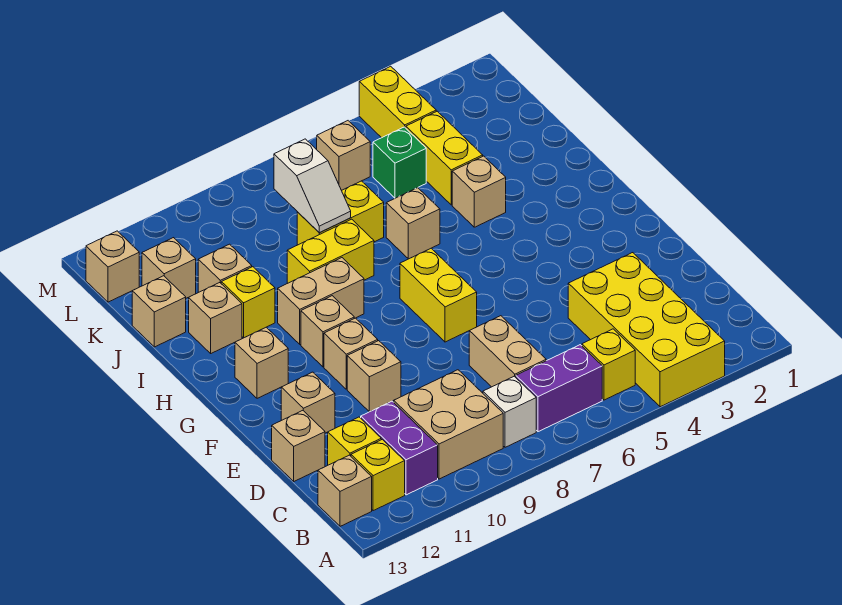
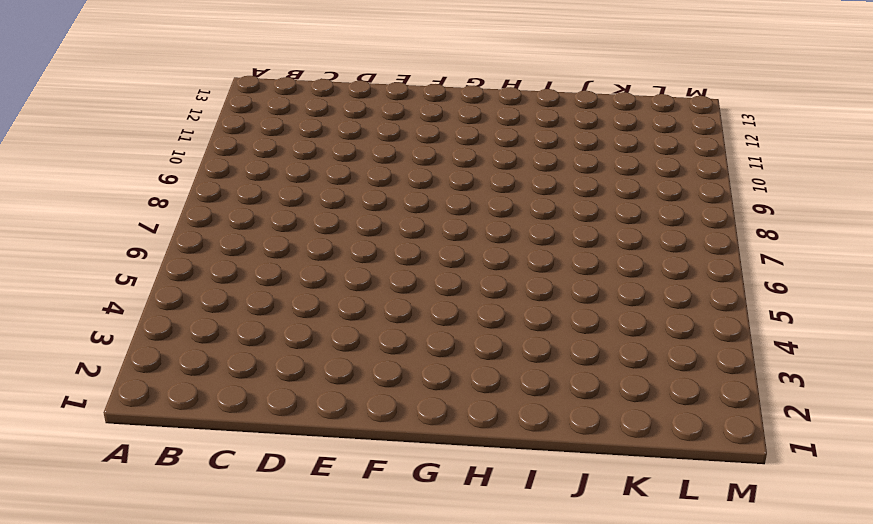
none -> yellow 2x4 brick [568,253,725,407]
none -> yellow 1x1 brick [582,329,635,400]
none -> purple 1x2 brick [516,345,602,432]
none -> white 1x1 brick [483,376,536,447]

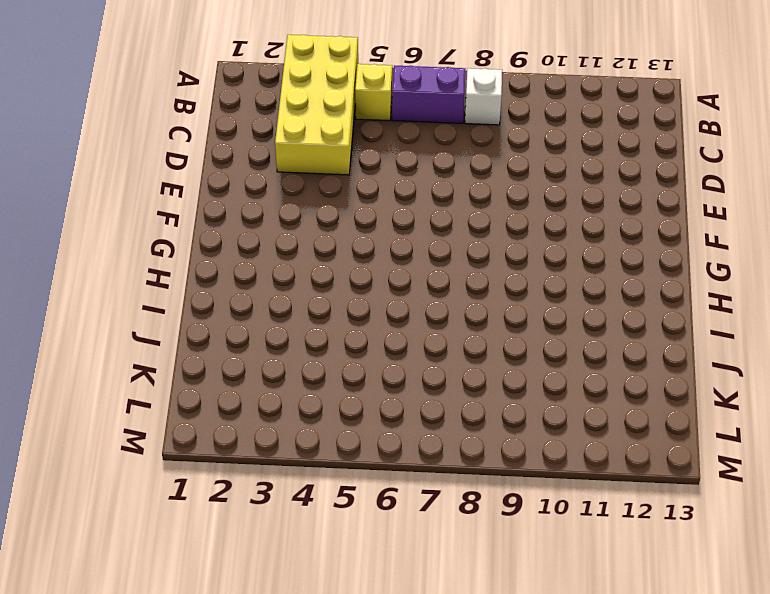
none -> tan 2x2 brick [394,370,503,479]
none -> purple 1x2 brick [361,401,438,495]
none -> yellow 1x1 brick [351,439,405,511]
none -> tan 1x1 brick [318,455,372,526]

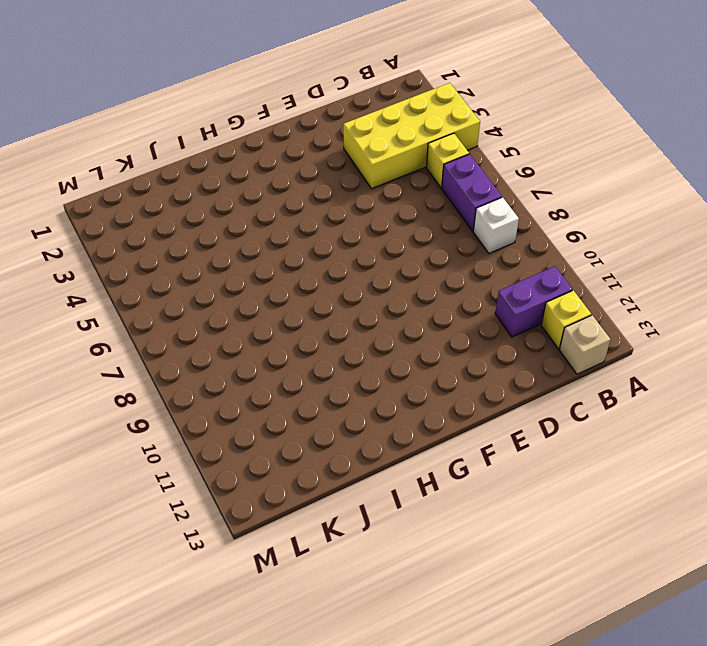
none -> tan 2x2 brick [394,370,503,479]
none -> tan 1x2 brick [469,316,546,387]
none -> yellow 1x1 brick [328,417,381,465]
none -> tan 1x1 brick [272,411,325,481]

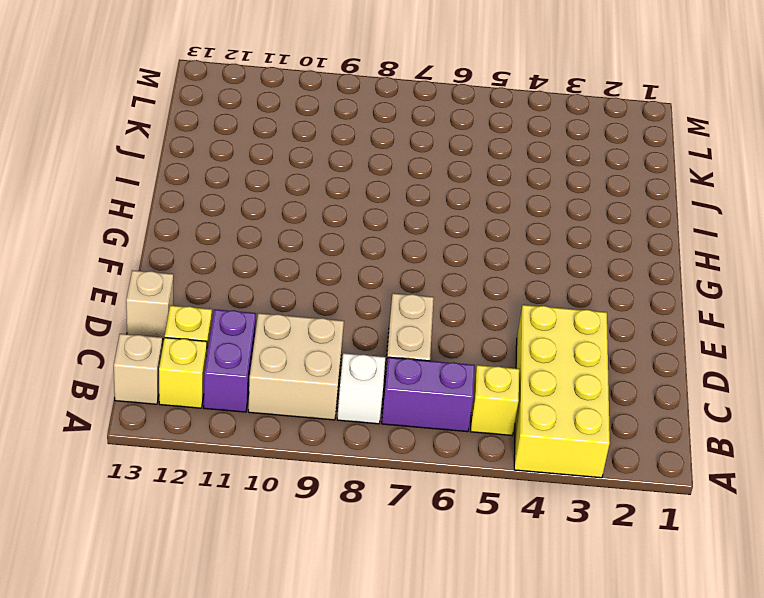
none -> tan 1x1 brick [347,341,401,412]
none -> tan 1x1 brick [281,372,335,433]
none -> yellow 1x2 brick [400,248,477,342]
none -> tan 1x1 brick [324,318,378,389]

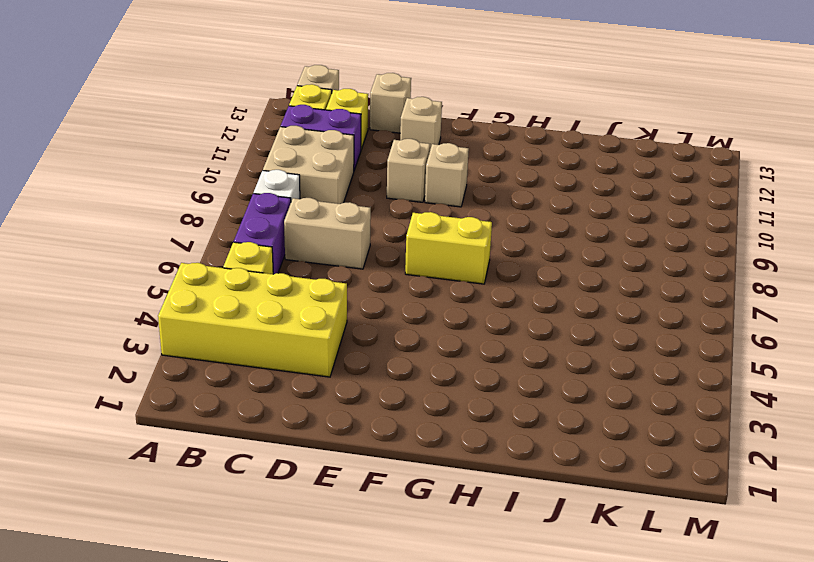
none -> tan 1x1 brick [301,296,354,367]
none -> tan 1x1 brick [235,327,288,398]
none -> tan 1x2 brick [278,258,364,344]
none -> tan 1x1 brick [452,156,506,227]

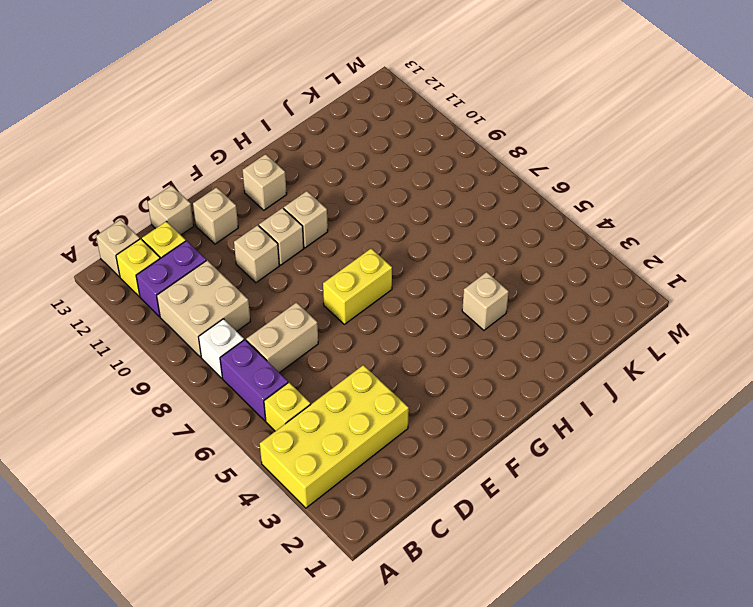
none -> tan 1x2 brick [278,258,364,344]
none -> tan 1x1 brick [386,188,440,259]
none -> yellow 1x2 brick [287,219,374,283]
none -> yellow 1x1 brick [221,267,275,338]

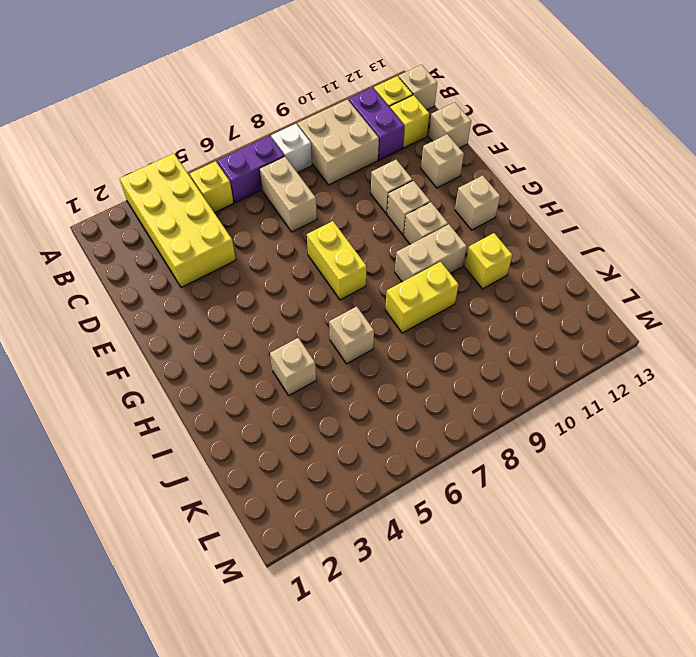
none -> tan 1x1 brick [189,283,242,353]
none -> yellow 1x2 brick [406,111,483,205]
none -> yellow 1x2 brick [297,181,384,245]
none -> tan 1x1 brick [198,244,252,292]

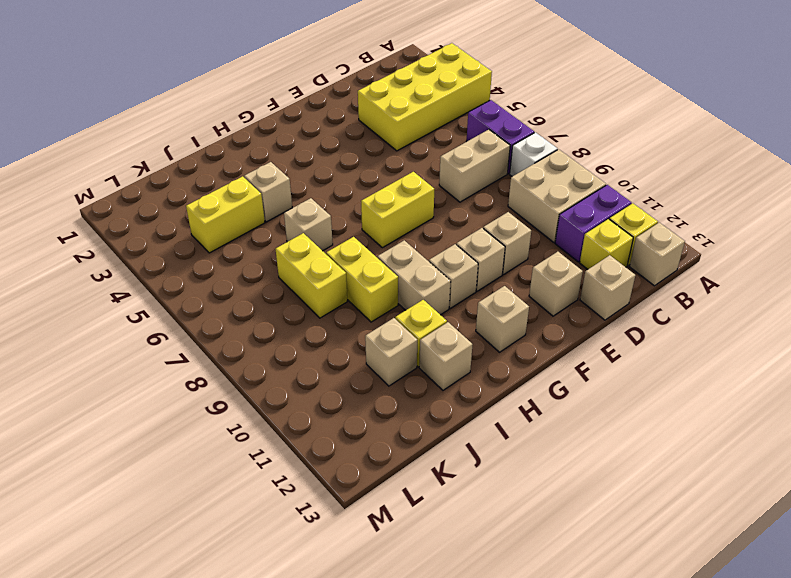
none -> yellow 1x1 brick [582,329,635,400]
none -> tan 1x1 brick [132,276,186,347]
none -> green 1x1 brick [373,127,426,198]
none -> tan 1x1 brick [142,238,196,298]

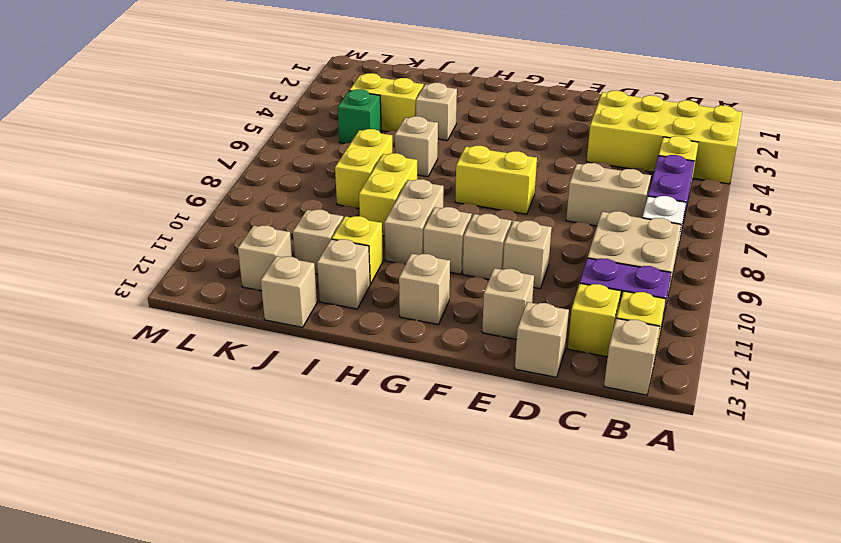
none -> yellow 1x2 brick [359,66,436,138]
none -> tan 1x1 brick [317,121,370,190]
none -> tan 1x1 brick [86,231,139,302]
none -> white 1x2 slope [274,139,351,233]

